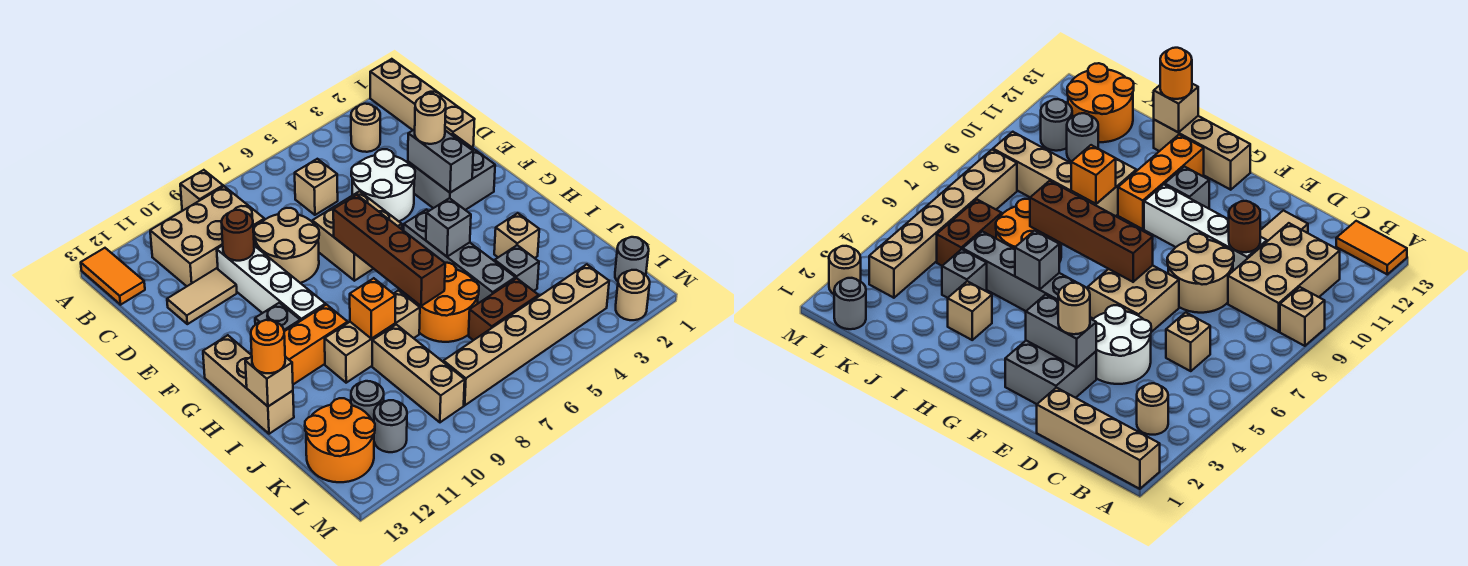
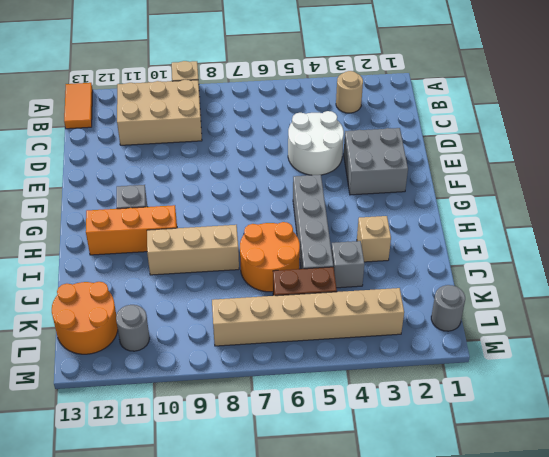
none -> tan 1x4 brick [370,59,475,147]
none -> tan 1x1 brick [295,159,338,215]
none -> tan 2x2 round brick [254,208,319,283]
none -> white 1x4 brick [217,246,325,321]

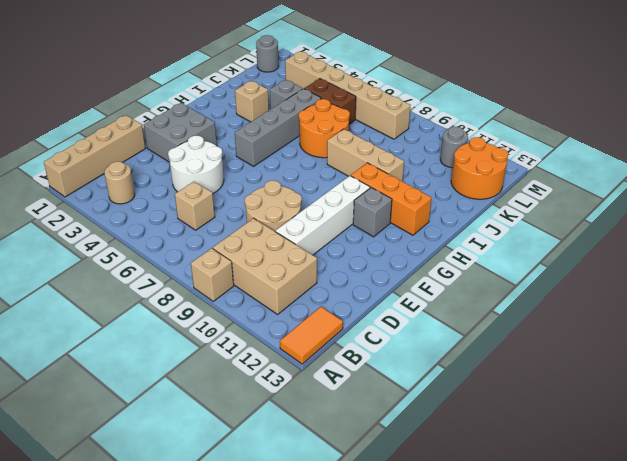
none -> tan 1x2 tile [167,268,237,324]
none -> tan 2x2 brick [312,191,402,281]
none -> tan 1x3 brick [203,335,294,434]
none -> tan 1x3 brick [372,325,465,422]

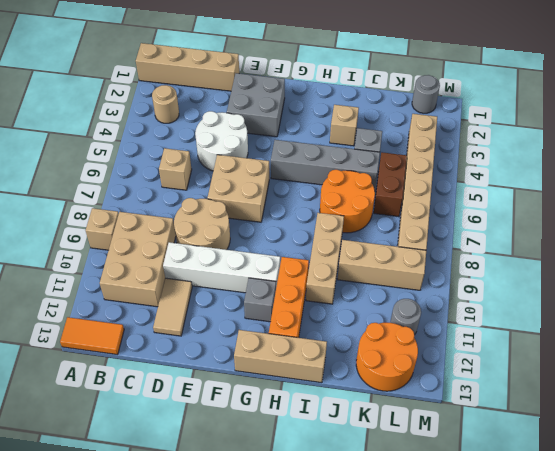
none -> grey 1x1 round brick [351,381,384,422]
none -> tan 1x1 round brick [616,270,650,320]
none -> brown 1x1 round brick [222,210,254,261]
none -> grey 1x2 brick [408,129,473,193]

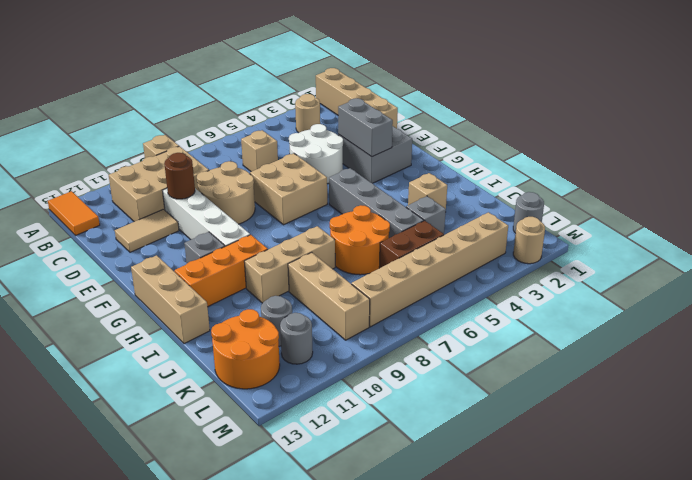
none -> brown 1x4 brick [333,195,445,306]
none -> grey 1x1 brick [426,198,471,257]
none -> orange 1x1 brick [350,278,396,339]
none -> tan 1x1 brick [245,357,293,406]

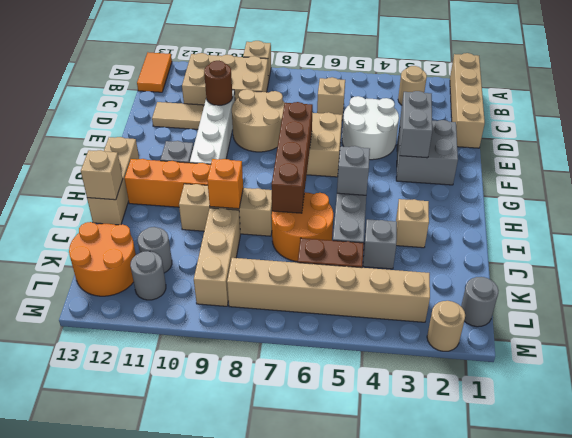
none -> tan 1x1 round brick [415,94,446,144]
none -> orange 1x1 round brick [251,320,285,373]

